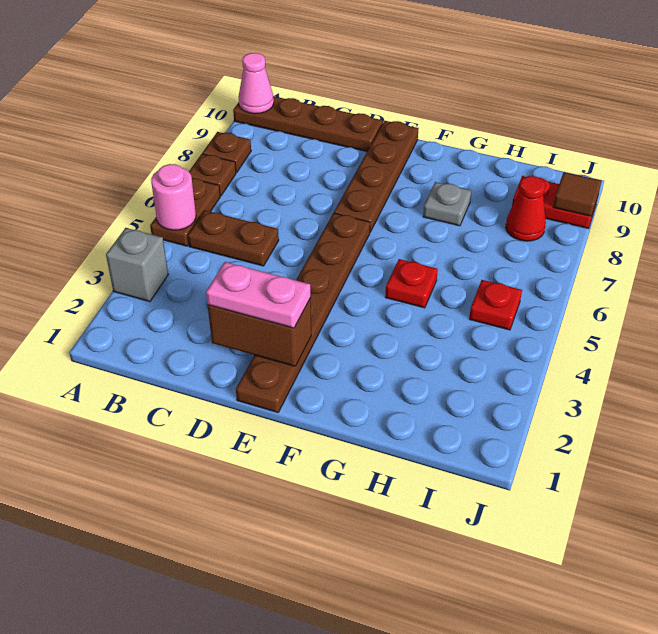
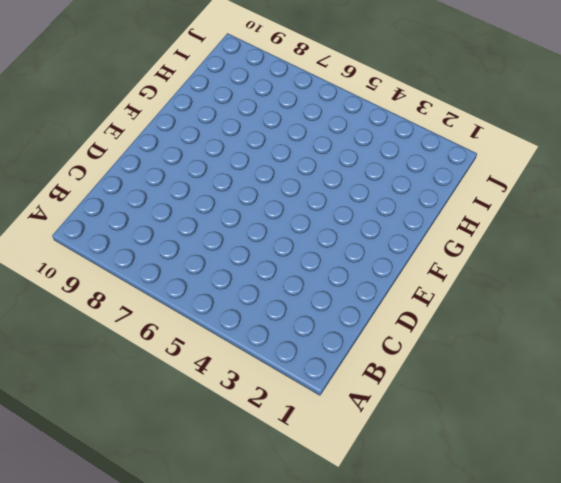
none -> grey 1x1 brick [106,228,168,302]
none -> brown 1x2 plate [150,178,220,246]
none -> brown 1x1 plate [189,154,236,196]

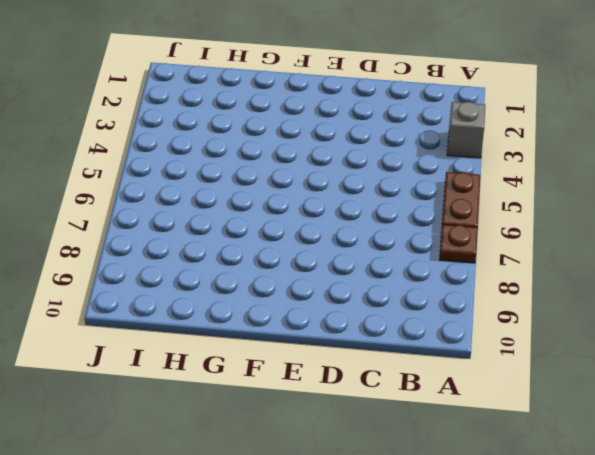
none -> brown 1x1 plate [202,132,251,172]
none -> brown 1x4 plate [233,96,383,151]
none -> brown 1x2 plate [188,210,279,266]

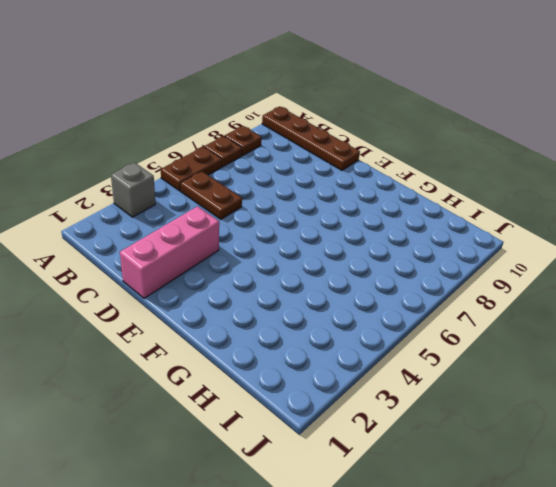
pink 1x3 brick [120,206,219,298] -> none
none -> brown 1x6 plate [236,213,370,413]
none -> brown 1x4 plate [334,121,418,232]
none -> red 1x1 plate [385,259,438,308]

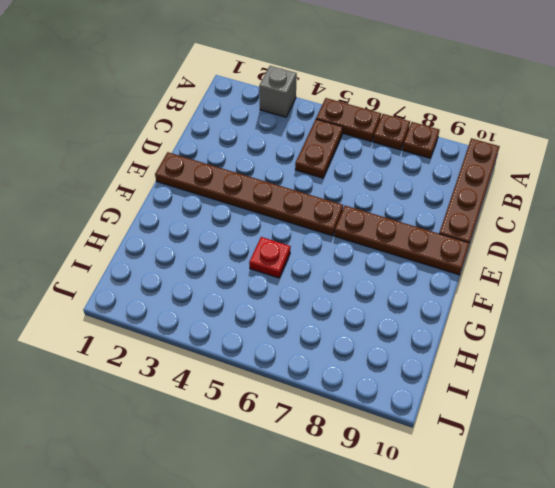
none -> grey 1x1 plate [423,182,472,226]
none -> red 1x1 plate [469,280,522,330]
none -> red 1x1 cone [506,176,546,241]

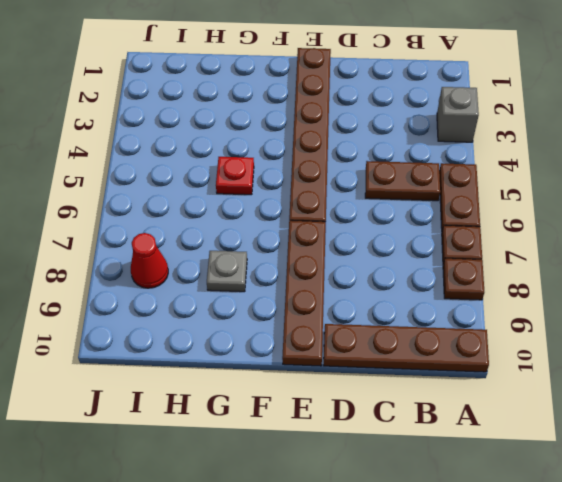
none -> red 1x1 plate [469,280,522,330]
none -> red 1x2 plate [512,176,598,229]
none -> pink 1x1 round brick [151,164,196,230]

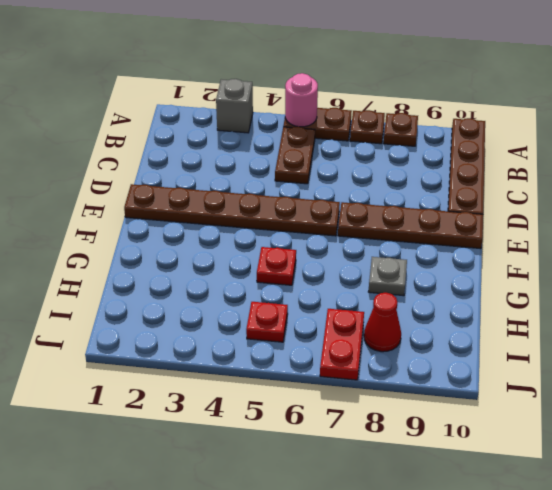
red 1x2 plate [320,309,364,380] -> red 1x2 plate moved to [512,176,598,229]
none -> pink 1x1 cone [238,53,274,114]
none -> brown 1x2 brick [208,298,311,366]
none -> brown 1x1 tile [553,172,601,216]

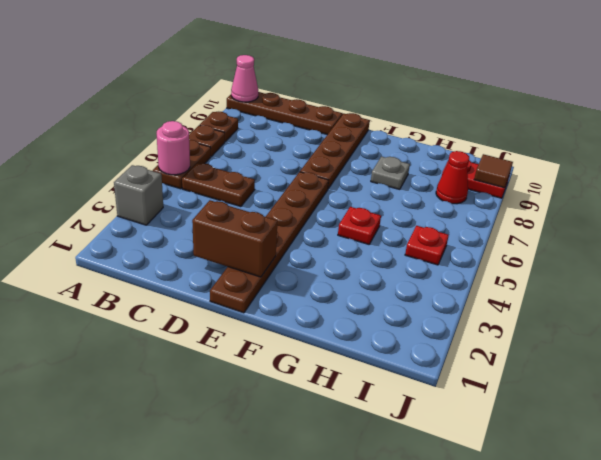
none -> pink 1x2 plate [206,262,311,328]

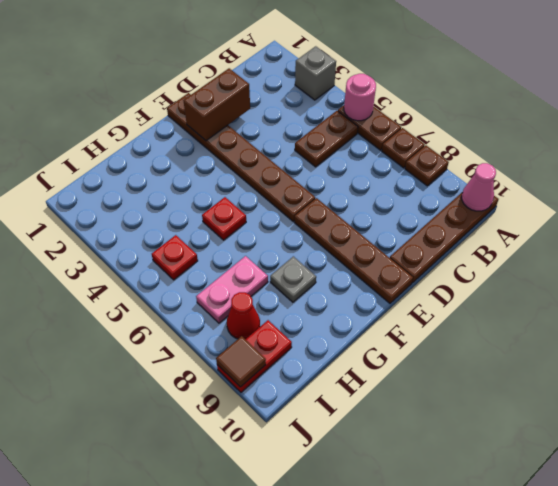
pink 1x2 plate [196,256,268,323] -> pink 1x2 plate moved to [206,262,311,328]

